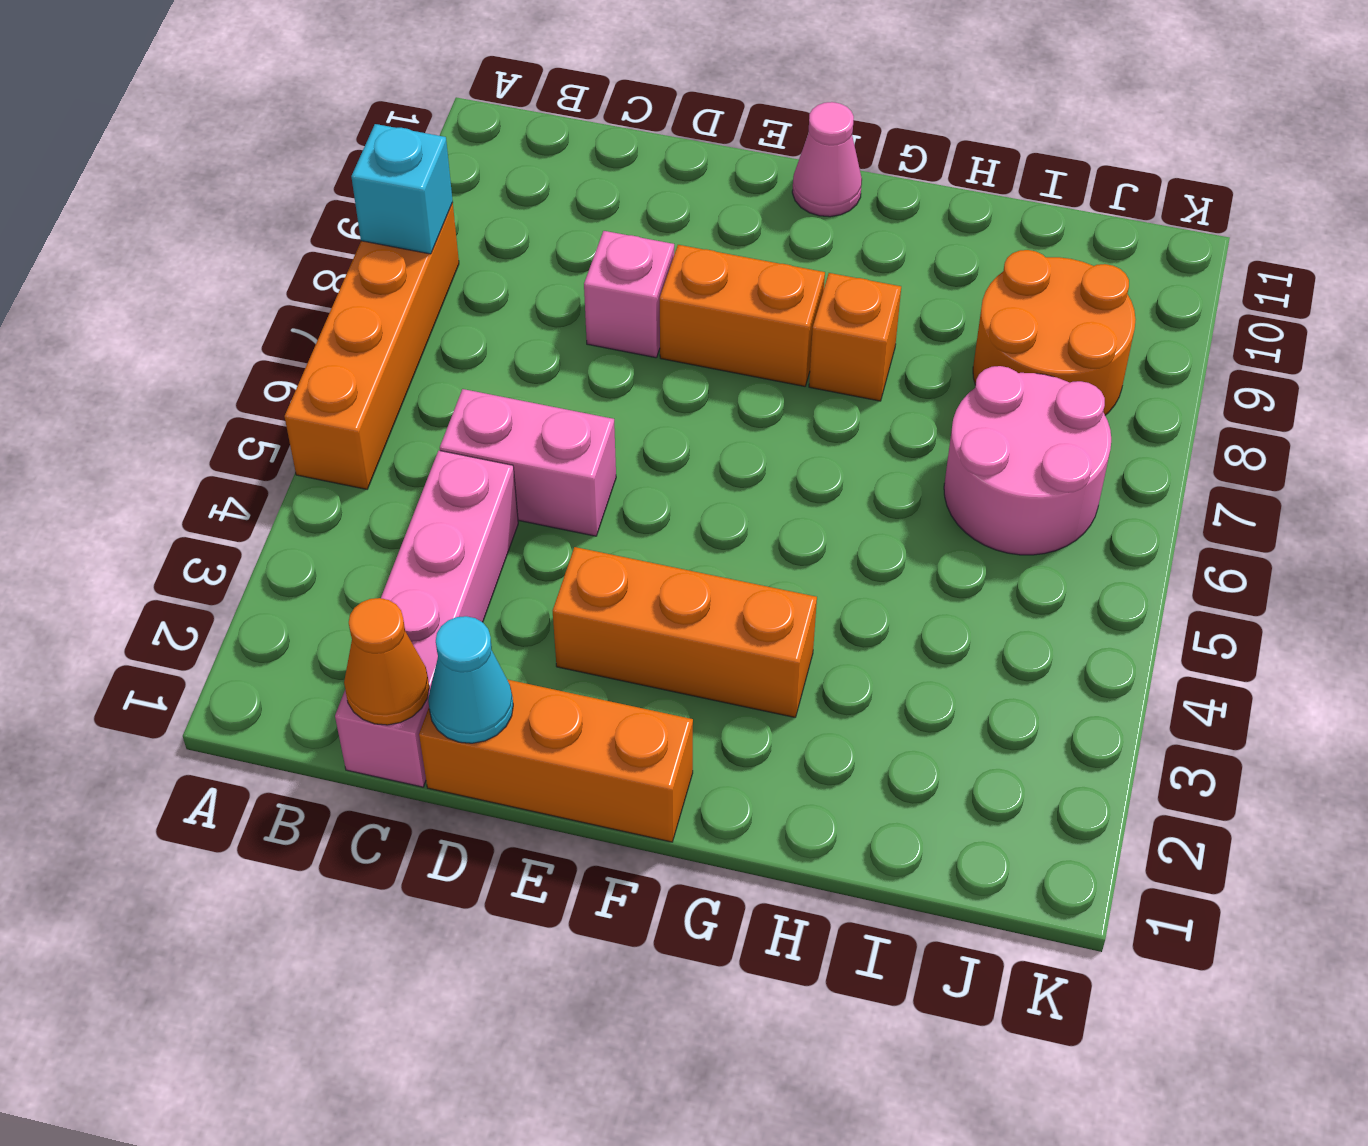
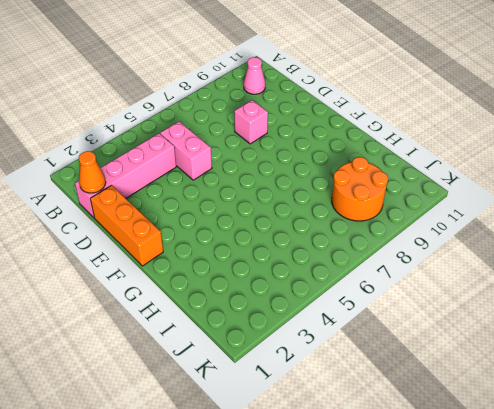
pink 1x1 cone [244,57,265,94] -> pink 1x1 cone moved to [792,102,862,217]
none -> orange 1x4 brick [284,203,459,489]
none -> orange 1x3 brick [553,547,817,717]
none -> orange 1x2 brick [660,245,825,386]

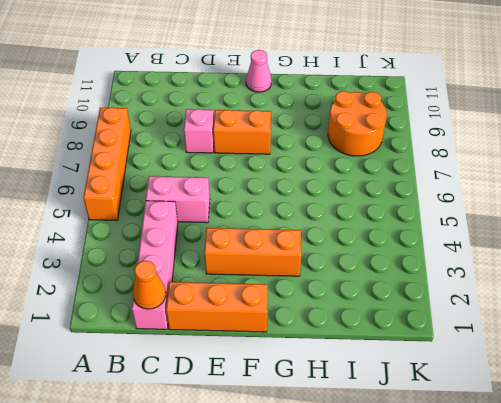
none -> orange 1x1 brick [809,273,901,401]
none -> pink 2x2 round brick [944,366,1111,555]
none -> cyan 1x1 brick [351,124,453,254]

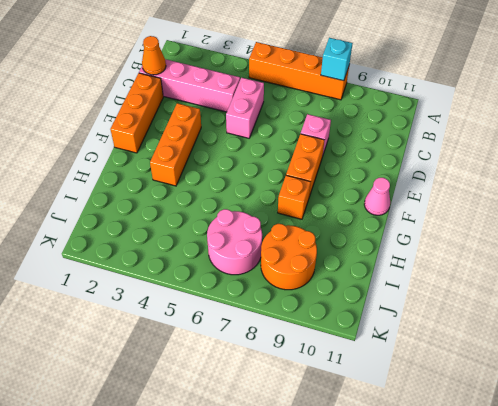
none -> cyan 1x1 cone [428,616,513,743]

